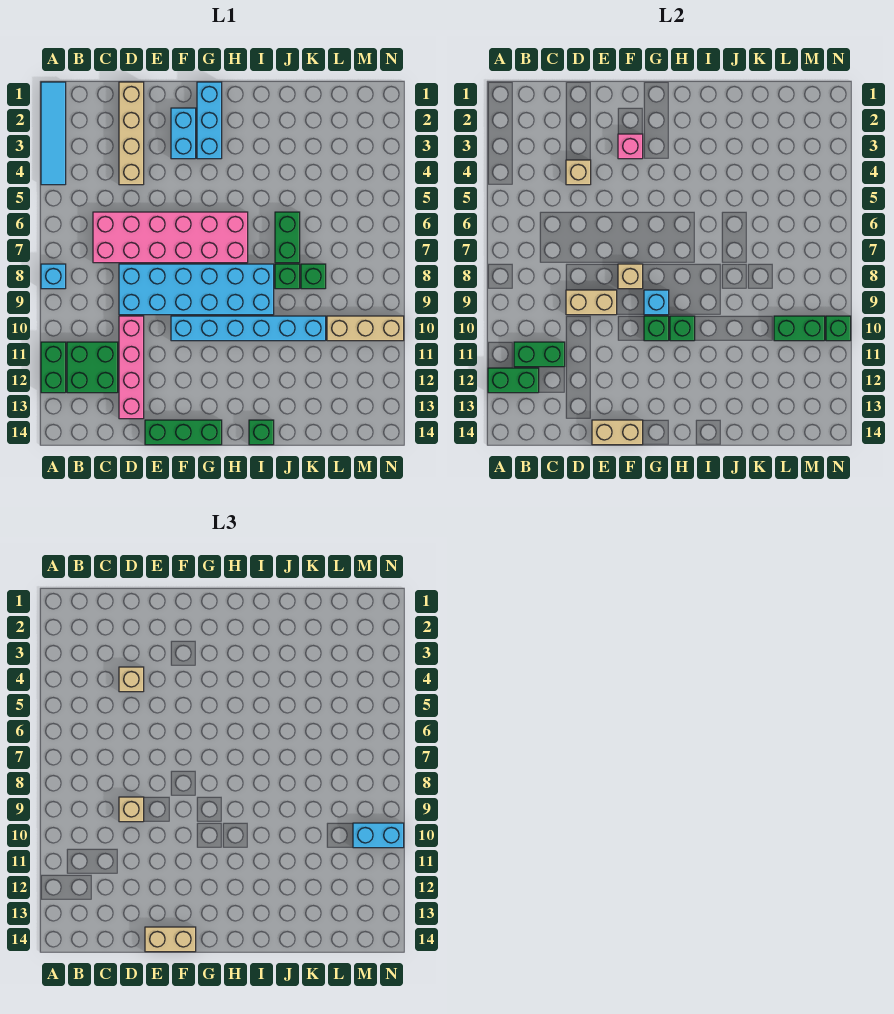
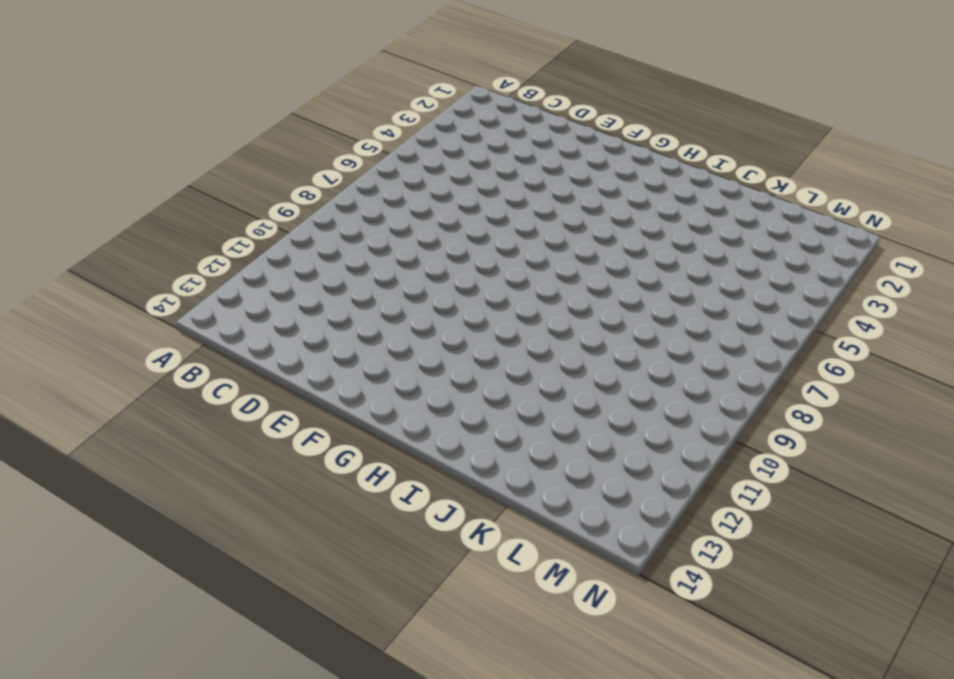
none -> cyan 1x4 tile [41,82,66,185]
none -> cyan 1x1 brick [41,264,66,289]
none -> green 1x2 brick [41,342,66,393]
none -> green 2x2 brick [67,342,118,393]

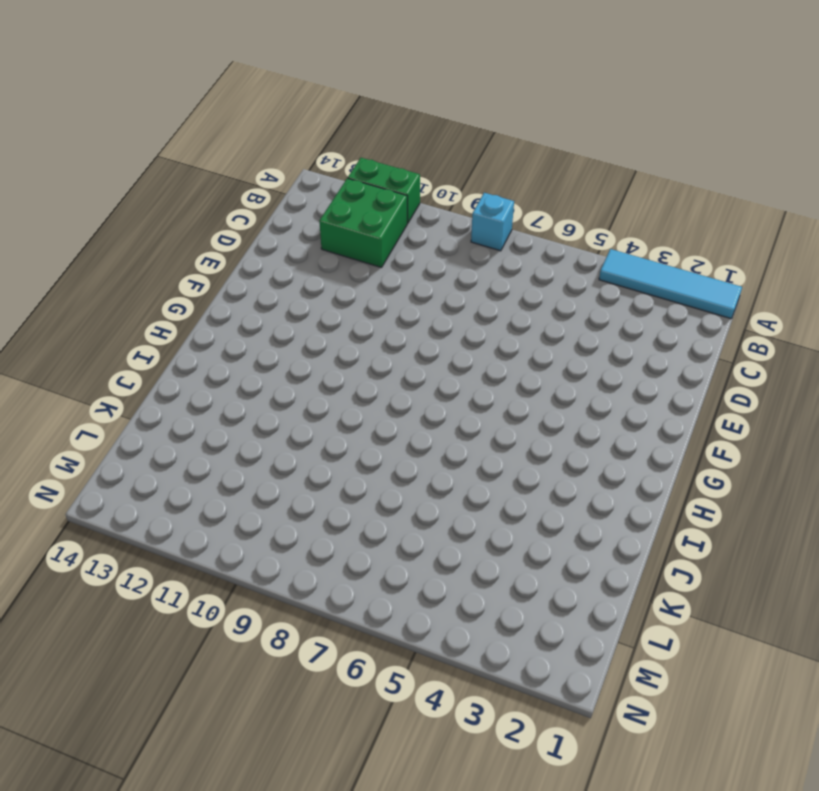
none -> pink 2x6 brick [93,212,248,263]
none -> tan 1x4 brick [119,82,144,185]
none -> cyan 2x6 brick [119,264,274,315]
none -> pink 1x4 brick [119,316,144,419]

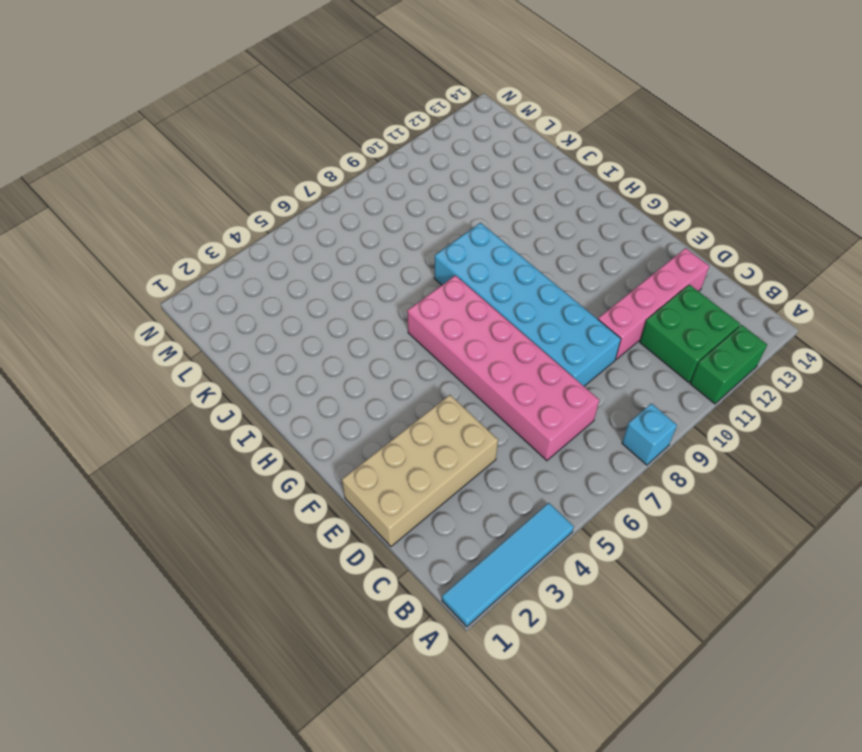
tan 2x4 brick [342,395,498,546] -> tan 1x4 brick [119,82,144,185]
none -> green 1x3 brick [145,420,222,445]
none -> cyan 1x2 brick [171,108,196,159]
none -> cyan 1x6 brick [171,316,326,341]
none -> cyan 1x3 brick [197,82,222,159]

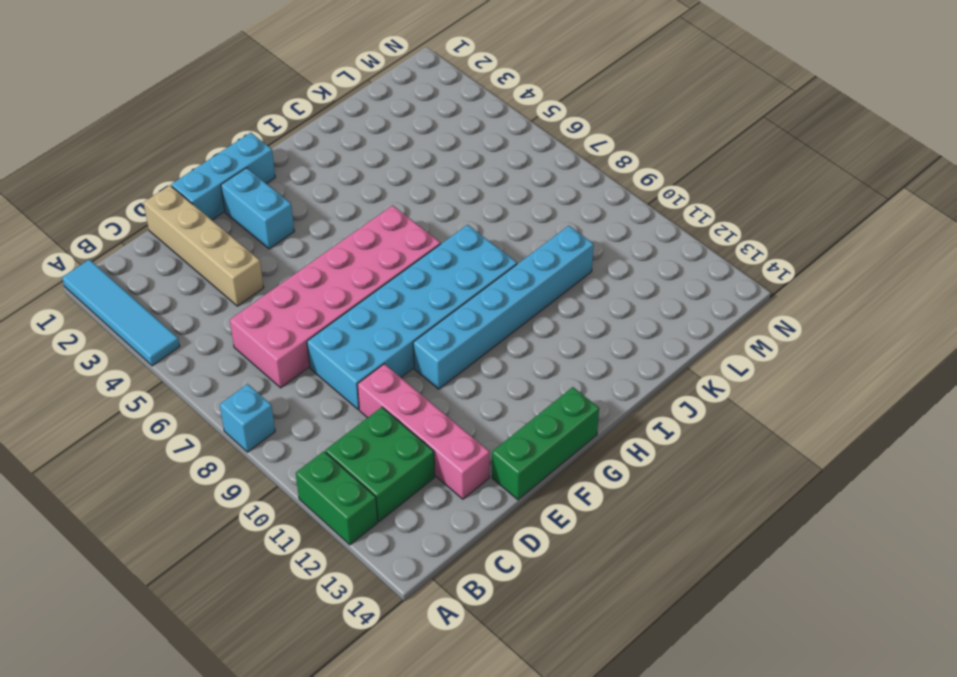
cyan 1x3 brick [171,133,275,220] -> cyan 1x3 brick turned to [197,82,222,159]
none -> green 1x1 brick [249,420,274,445]
none -> green 1x2 brick [275,212,300,263]
none -> green 1x1 brick [275,264,300,289]
none -> green 1x1 brick [301,264,326,289]

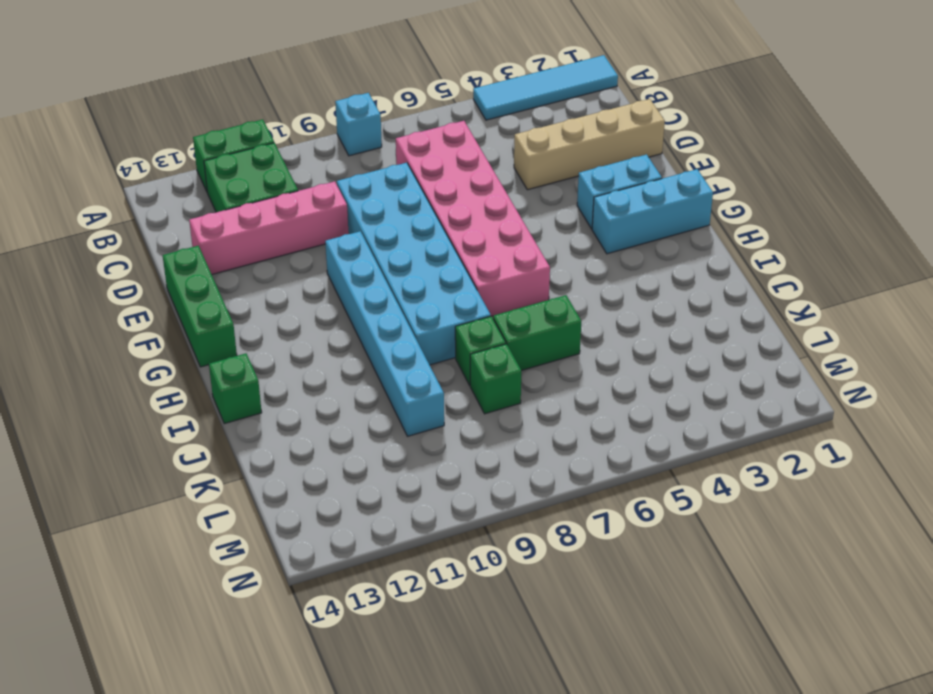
none -> tan 1x3 brick [327,316,404,341]
none -> green 1x2 brick [488,368,539,393]
none -> green 1x2 brick [514,342,565,367]
none -> tan 1x1 brick [566,160,591,185]

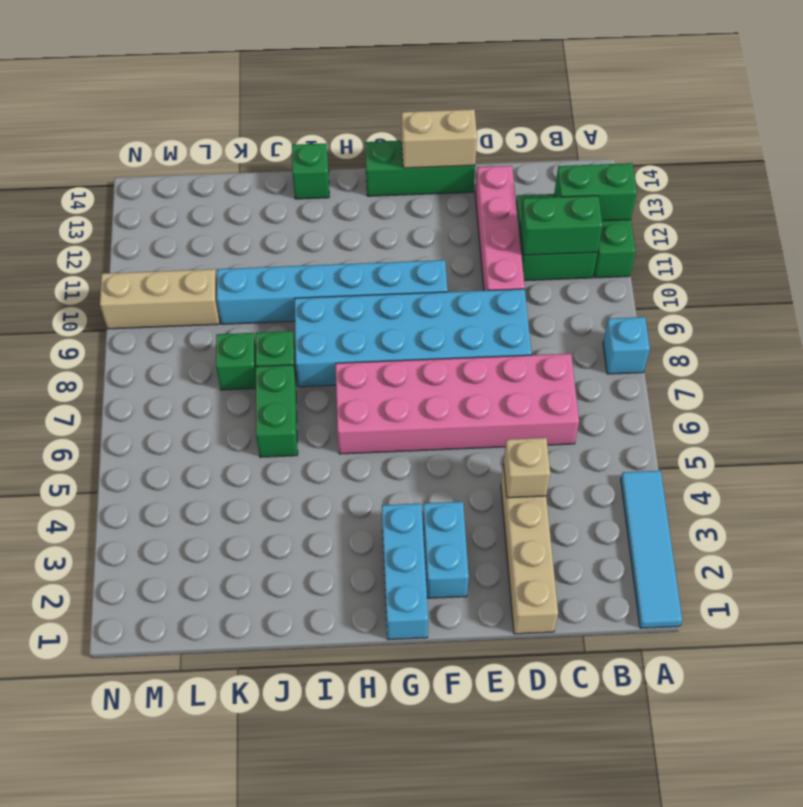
none -> tan 1x2 brick [566,290,617,315]
none -> pink 1x1 brick [618,134,643,159]
none -> tan 1x1 brick [618,264,643,289]
none -> cyan 1x1 brick [644,290,669,315]

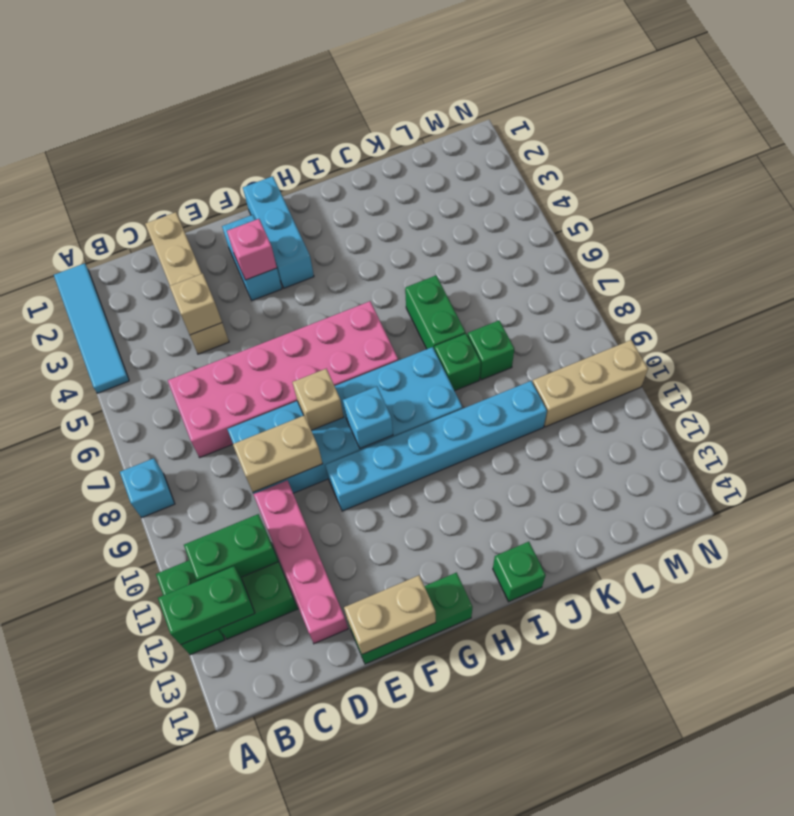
none -> green 1x1 brick [644,316,669,341]
none -> green 1x1 brick [670,316,695,341]
none -> green 1x2 brick [774,316,825,341]
none -> green 1x1 brick [826,316,851,341]

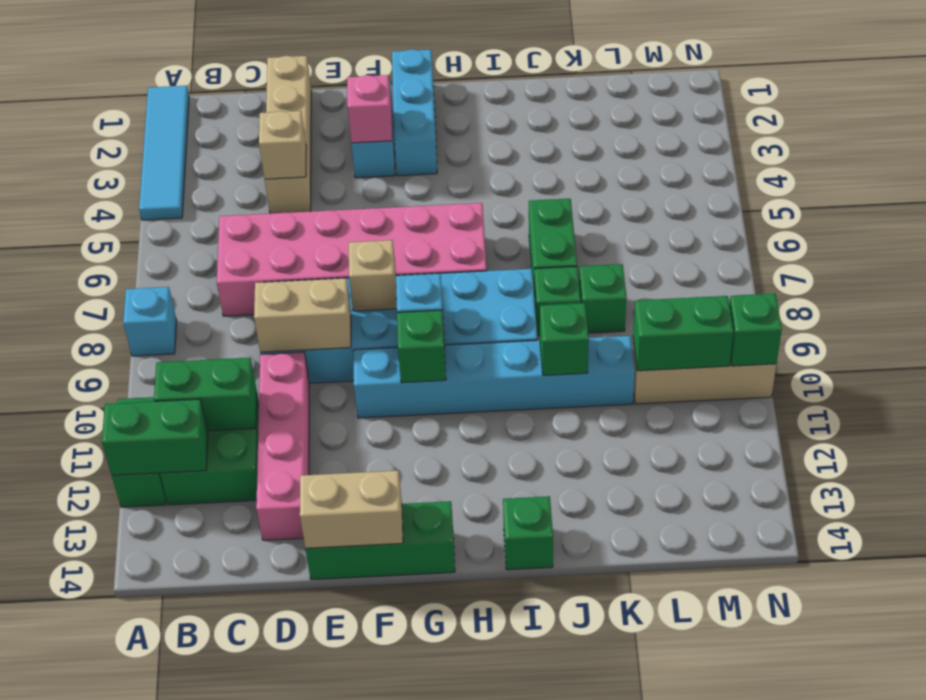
green 1x1 brick [540,303,589,375] -> green 1x1 brick moved to [670,316,695,341]
none -> tan 1x1 brick [119,667,144,692]
none -> tan 1x1 brick [119,797,144,822]
none -> tan 1x2 brick [145,927,196,952]
none -> cyan 1x2 brick [353,823,404,848]

